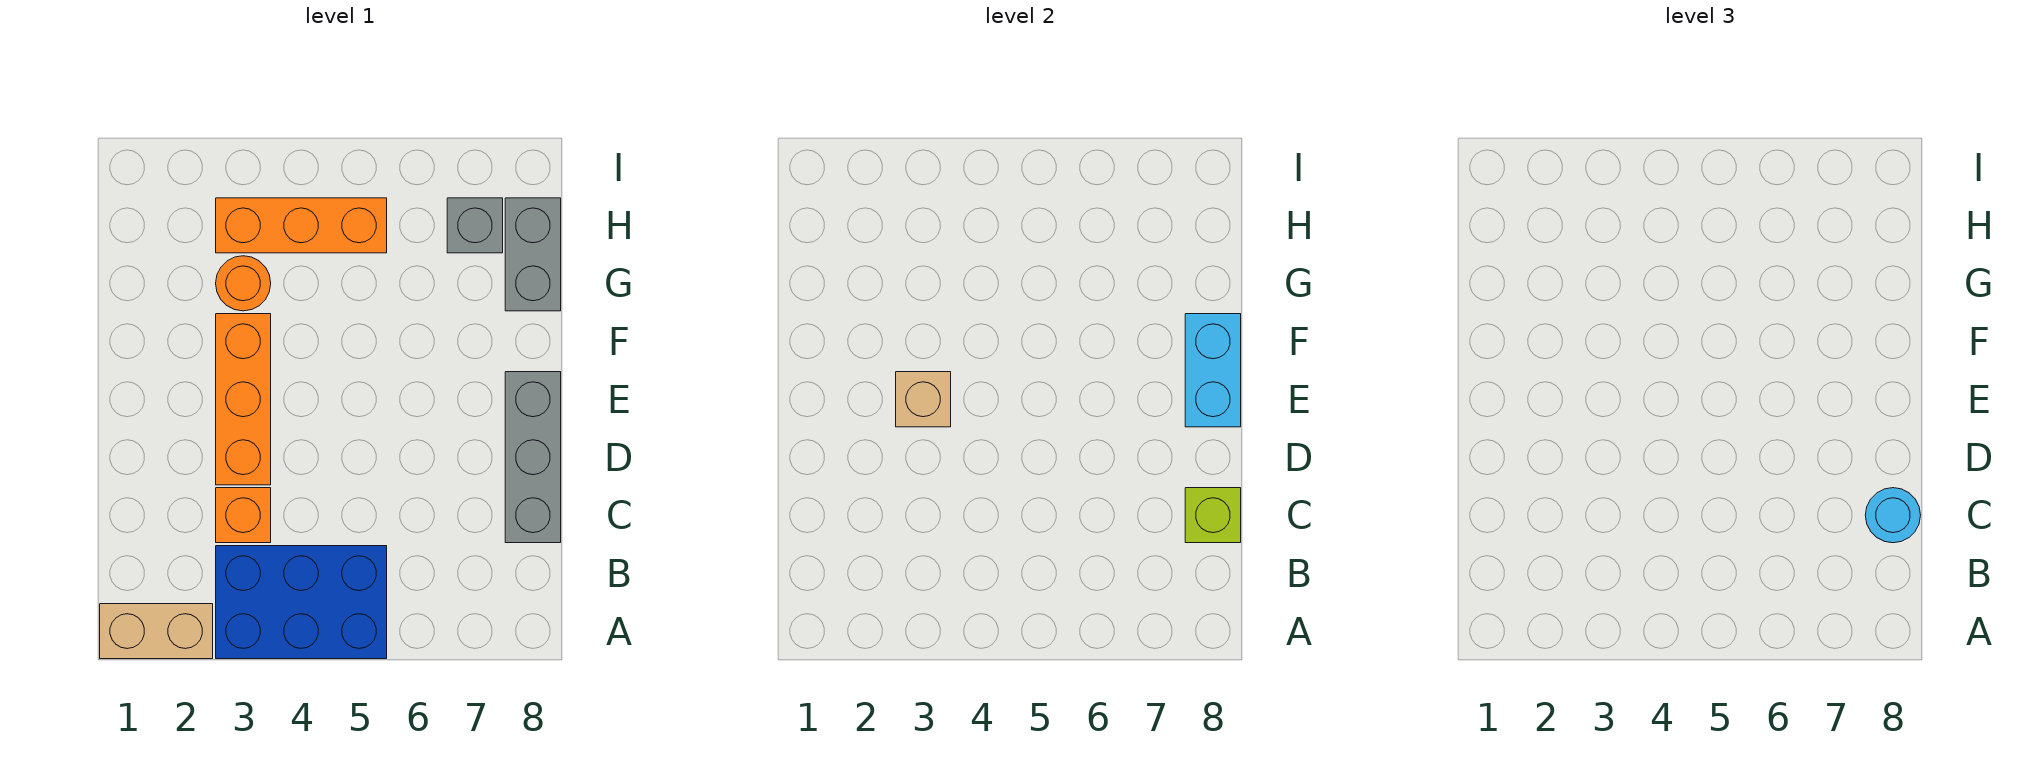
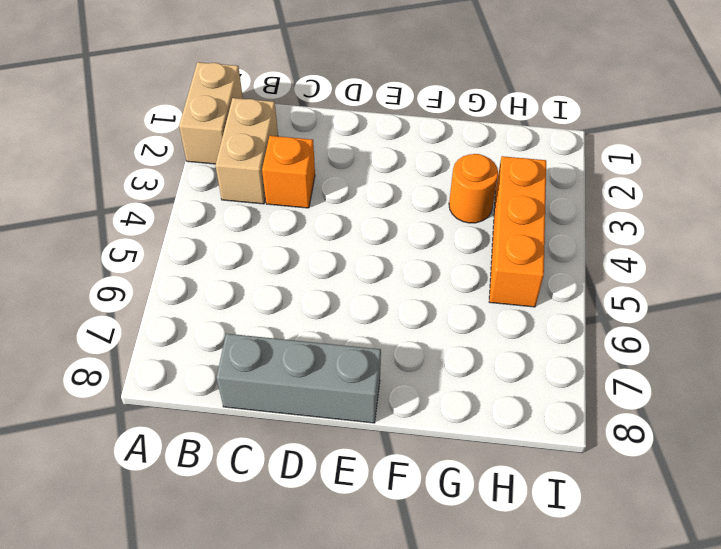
tan 1x2 brick [216,98,278,204] -> blue 2x3 brick [216,546,387,659]
none -> orange 1x3 brick [216,314,271,485]
none -> grey 1x2 brick [505,198,561,311]
none -> grey 1x1 brick [447,198,503,253]

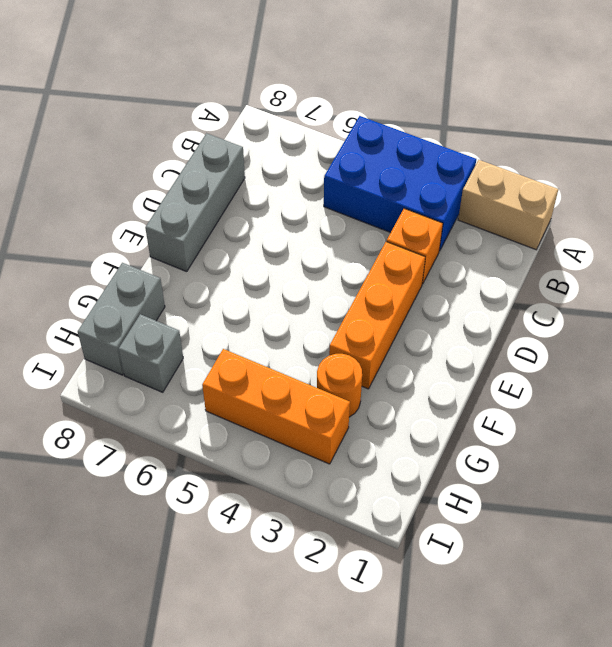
none -> lime 1x1 brick [1185,488,1241,543]
none -> tan 1x1 brick [896,372,951,427]
none -> cyan 1x2 brick [1185,314,1241,427]

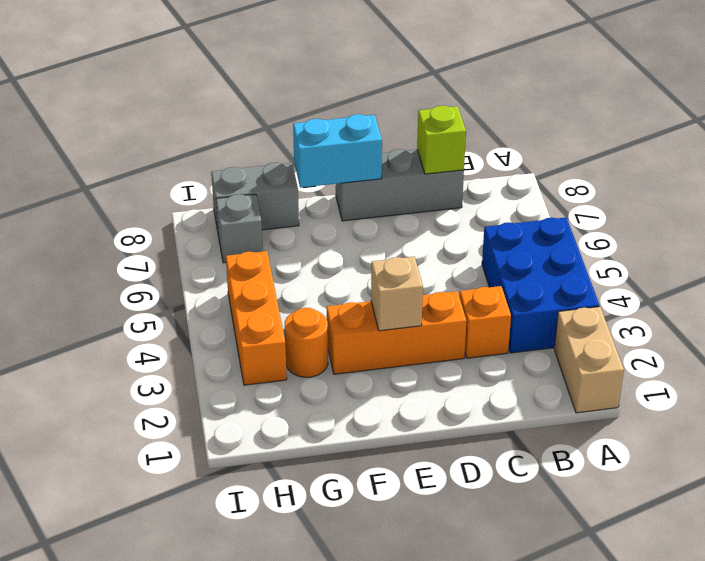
none -> cyan 1x1 round brick [1865,488,1921,543]

